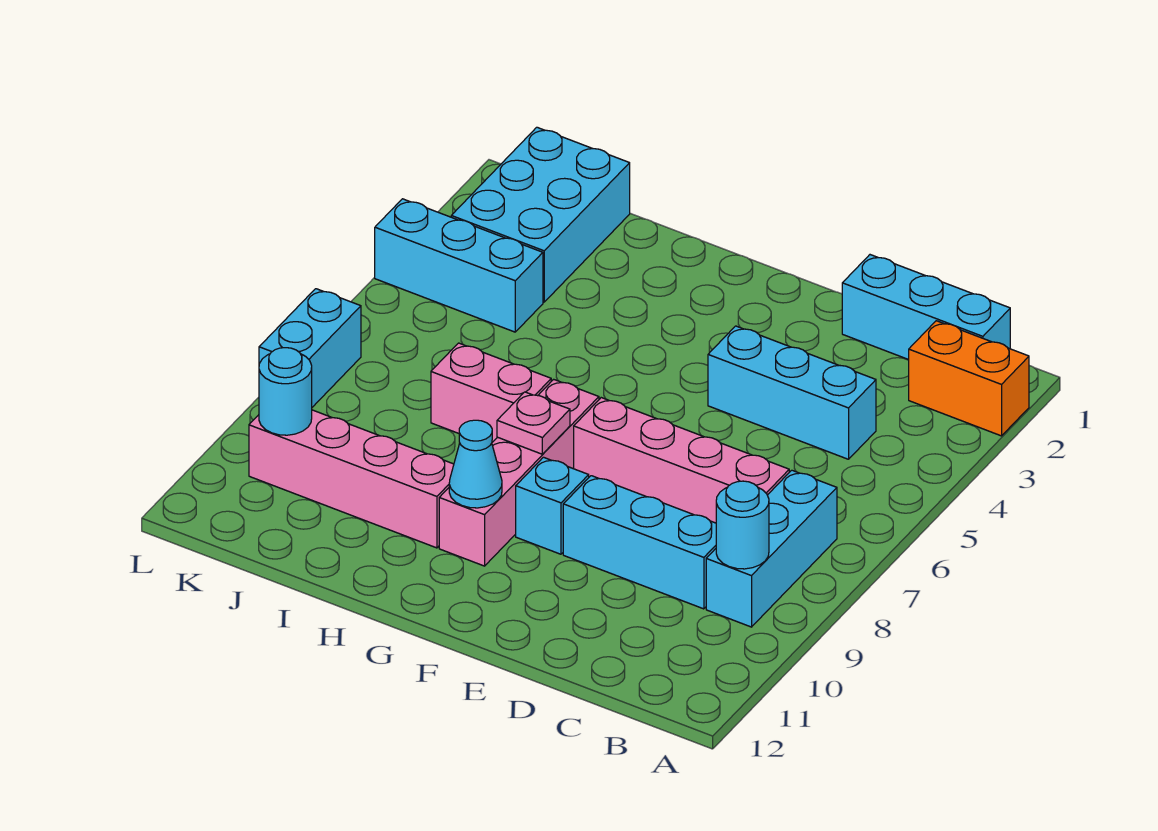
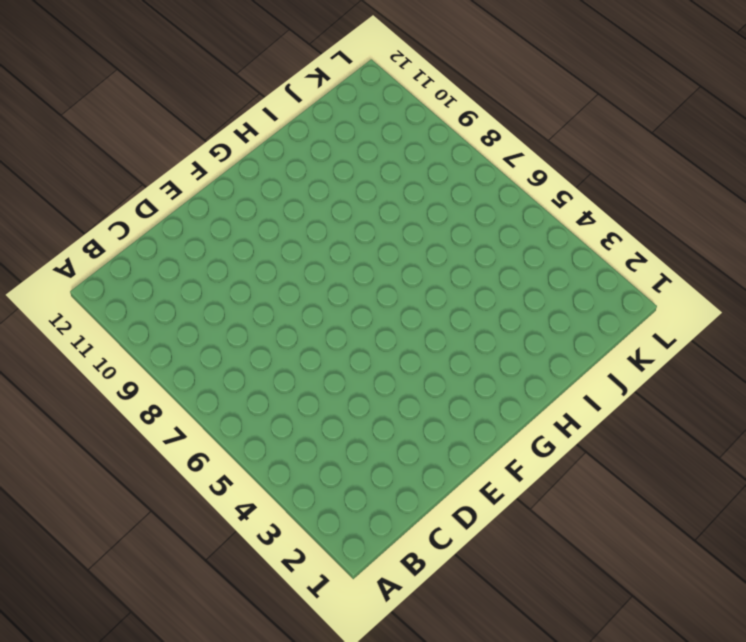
none -> orange 1x2 brick [909,321,1029,436]
none -> cyan 1x3 brick [842,255,1010,360]
none -> cyan 1x3 brick [706,470,837,627]

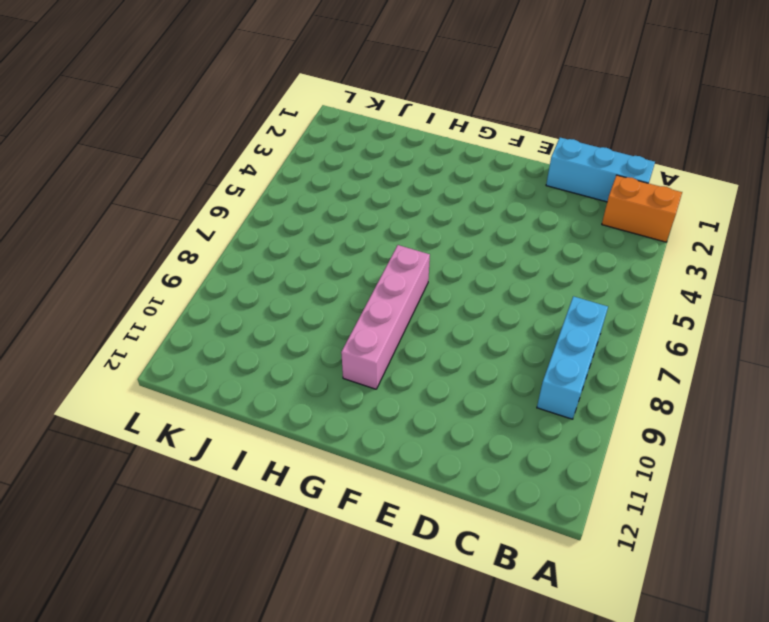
none -> cyan 1x3 brick [708,326,876,459]
none -> pink 1x4 brick [574,398,789,523]
none -> cyan 1x3 brick [563,476,716,609]

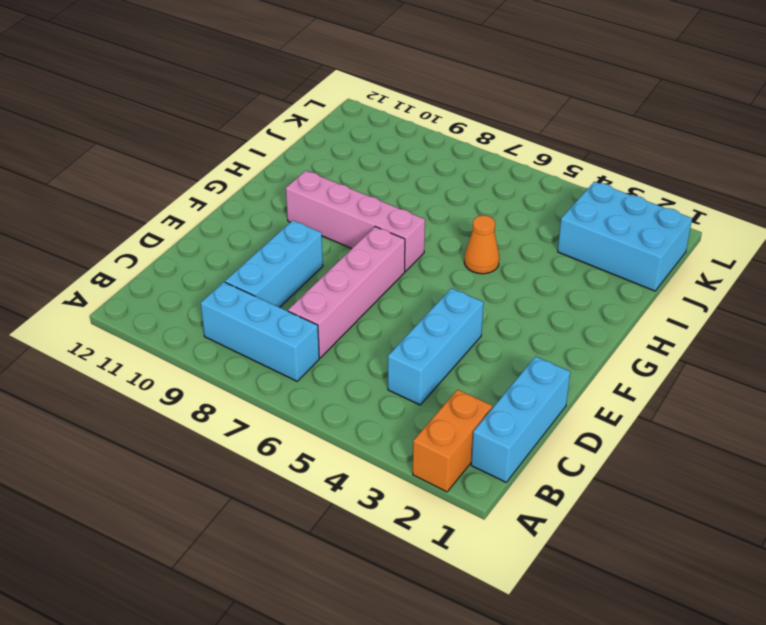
orange 1x1 cone [464,215,499,274] -> none
none -> cyan 1x1 brick [516,457,589,554]
none -> pink 1x2 brick [431,343,551,442]
none -> pink 1x4 brick [249,410,454,548]

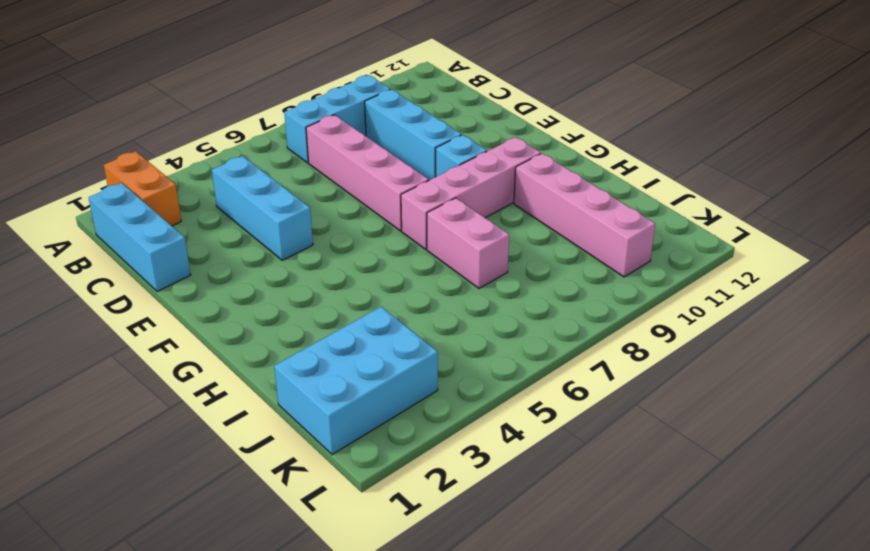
none -> cyan 1x3 brick [375,199,543,332]
none -> cyan 1x2 brick [259,289,361,407]
none -> cyan 1x1 round brick [716,481,769,569]

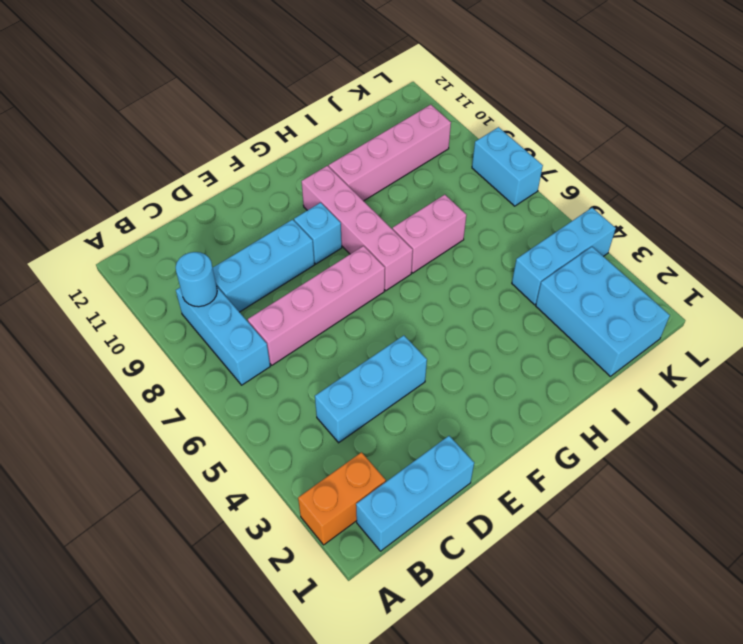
none -> pink 1x1 plate [497,392,570,454]
none -> cyan 1x1 cone [449,420,502,508]
none -> cyan 1x1 round brick [259,348,312,435]

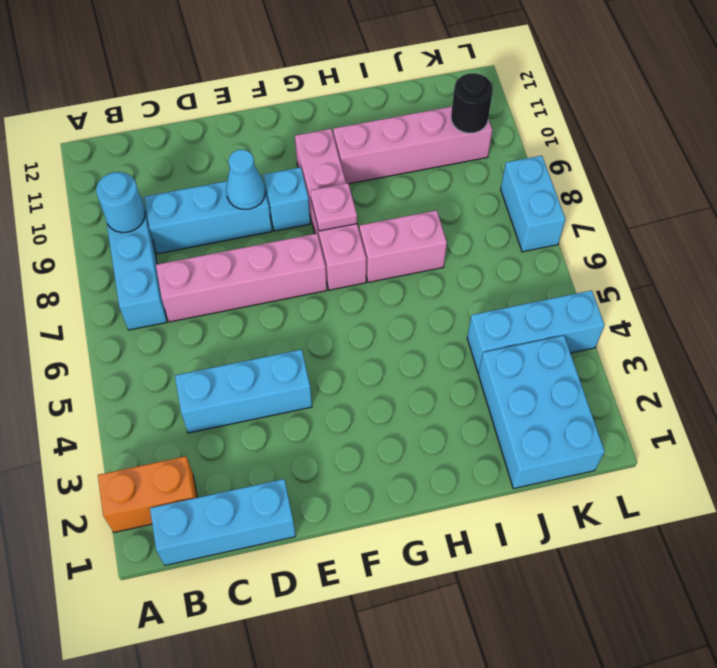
cyan 1x1 cone [226,150,265,209] -> cyan 1x1 cone moved to [449,420,502,508]
black 1x1 round brick [451,73,493,133] -> cyan 1x1 round brick [259,348,312,435]

